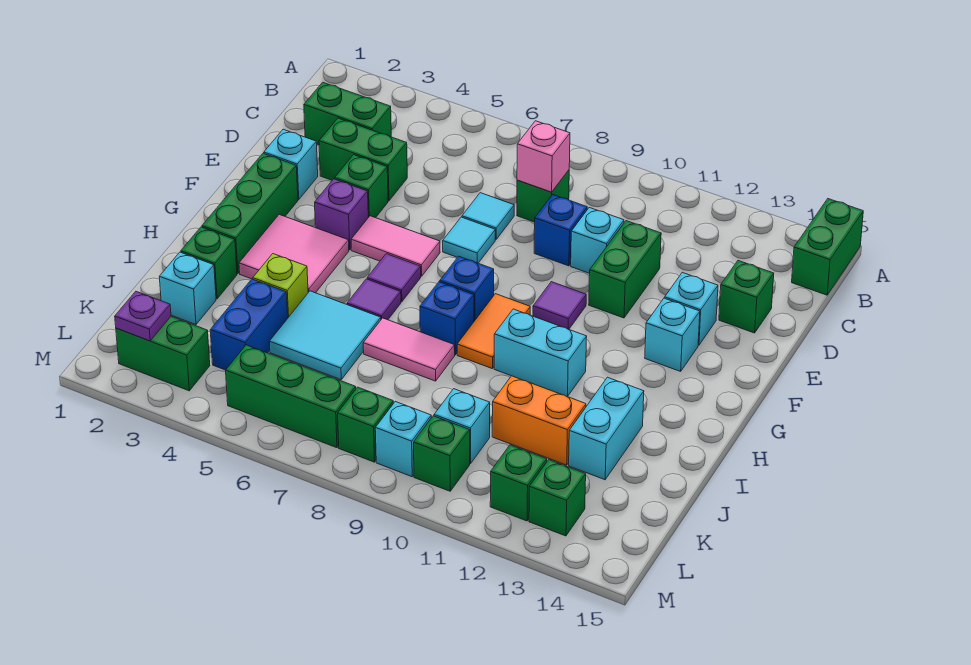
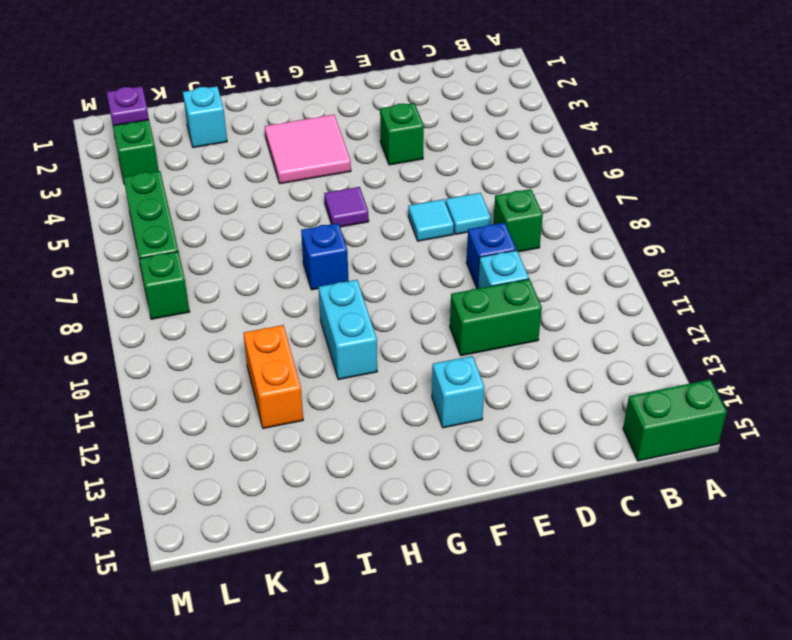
none -> green 1x2 brick [304,82,391,145]
none -> green 1x2 brick [319,118,407,201]
none -> green 1x1 brick [719,261,774,333]
none -> cyan 1x1 brick [264,129,318,200]

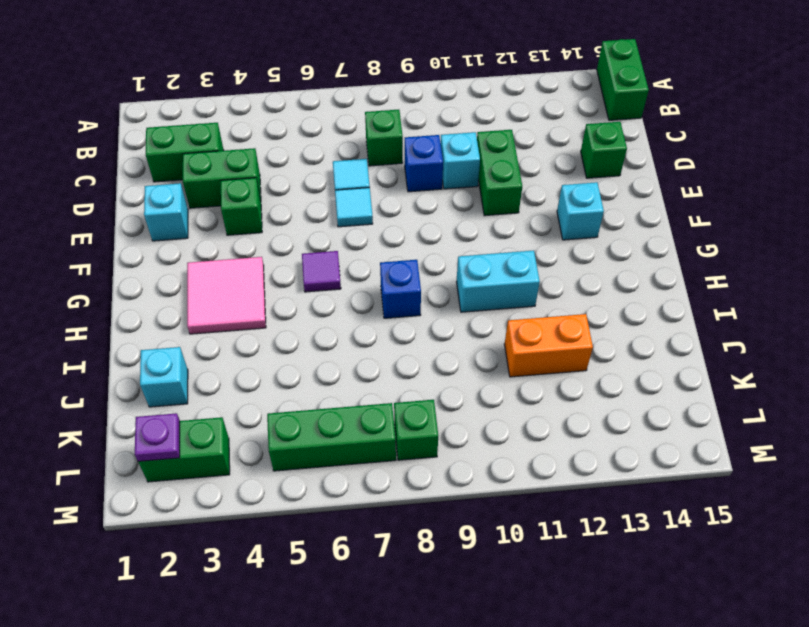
none -> cyan 1x1 brick [665,272,718,345]
none -> green 1x3 brick [202,153,298,274]
none -> purple 1x1 brick [315,179,368,250]
none -> pink 1x2 tile [351,216,440,276]

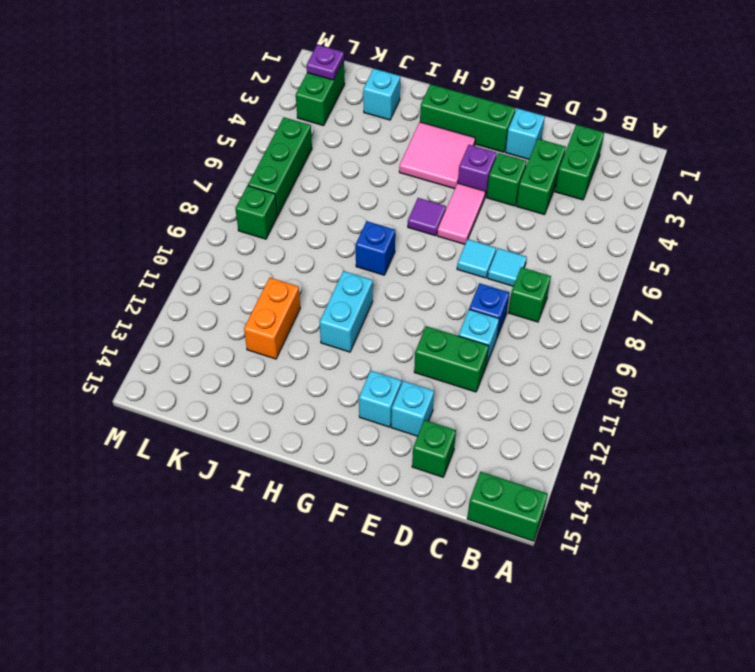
none -> purple 1x1 tile [533,282,586,329]
none -> blue 1x1 brick [440,256,494,321]
none -> orange 1x2 tile [457,294,530,369]
none -> purple 1x1 tile [347,279,401,320]

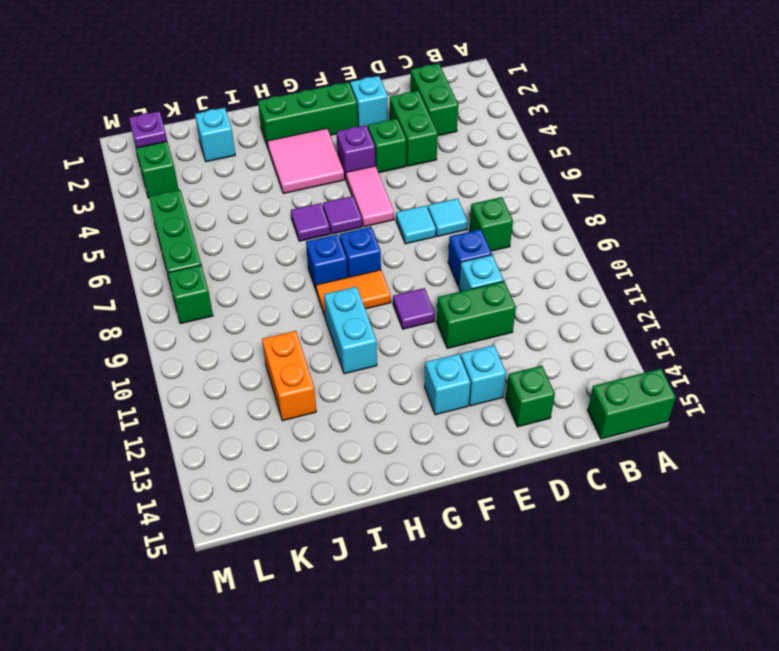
none -> green 1x1 brick [181,227,237,299]
none -> lime 1x1 brick [253,254,308,317]
none -> cyan 2x2 tile [269,291,381,380]
none -> pink 1x2 tile [363,318,455,381]

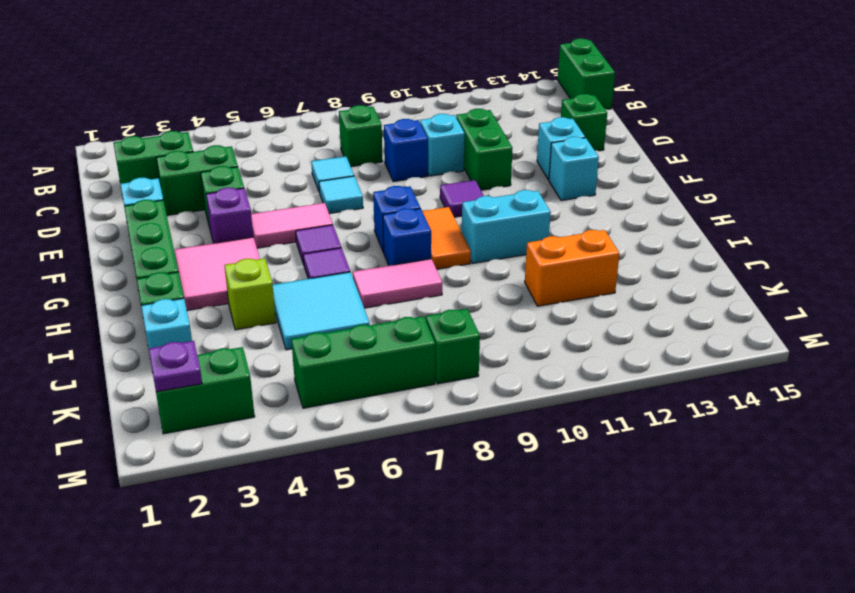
none -> cyan 1x2 brick [569,377,644,480]
none -> blue 1x2 brick [210,279,288,370]
none -> cyan 1x1 brick [434,389,490,464]
none -> cyan 1x1 brick [375,401,431,477]

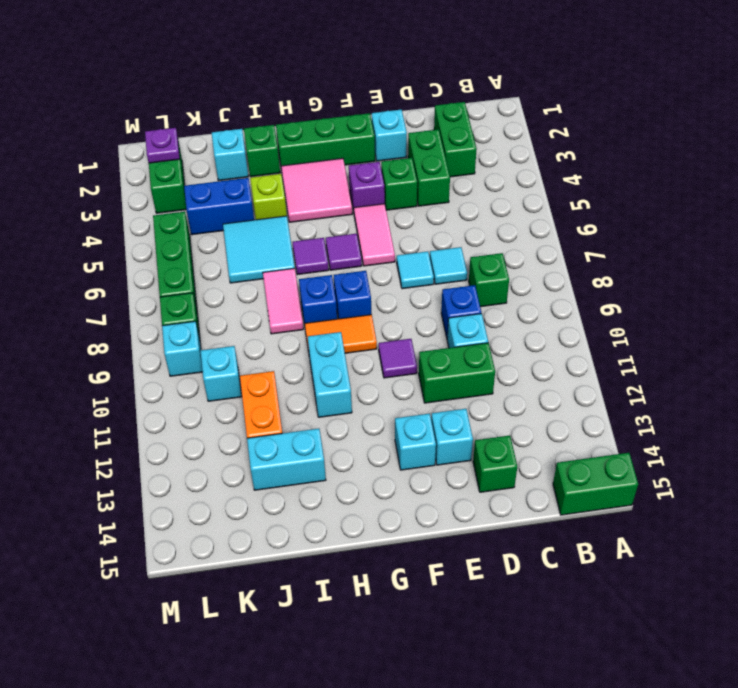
none -> green 1x1 brick [414,416,470,491]
none -> green 1x1 brick [490,445,547,521]
none -> green 1x1 brick [529,460,586,536]
none -> pink 1x1 brick [517,121,570,192]

